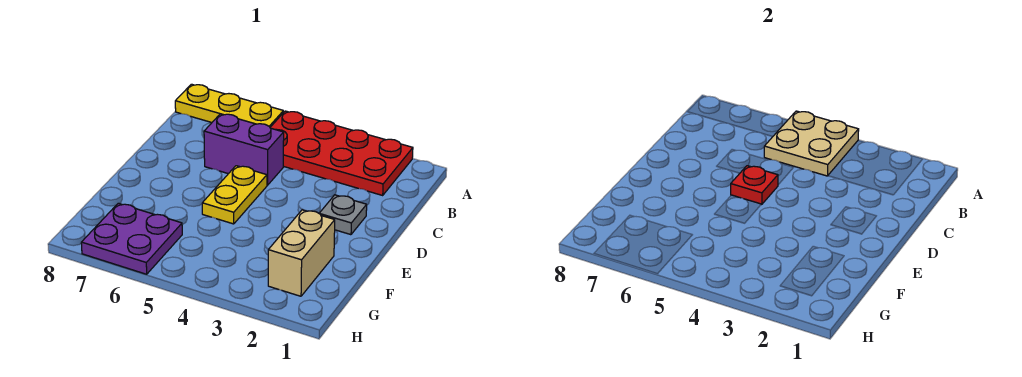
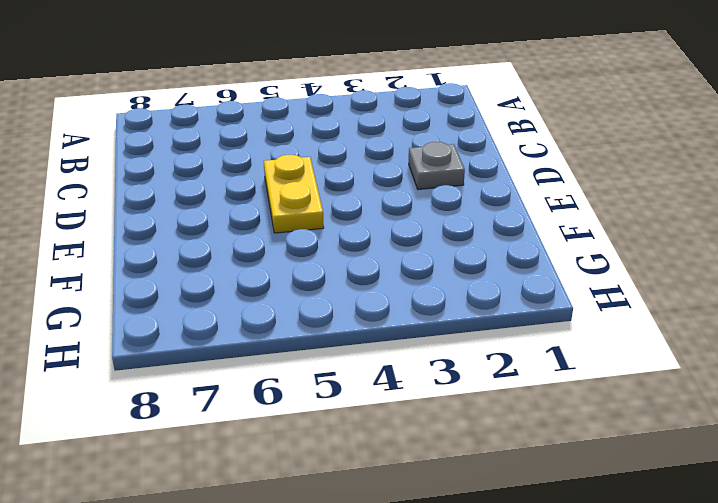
none -> red 2x4 plate [270,111,413,195]
none -> yellow 1x3 plate [175,84,283,127]

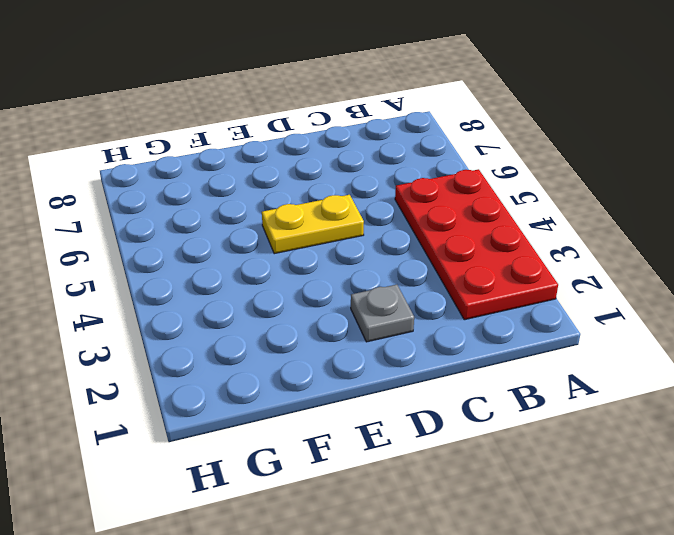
none -> yellow 1x3 plate [175,84,283,127]
none -> purple 1x2 brick [204,114,284,185]

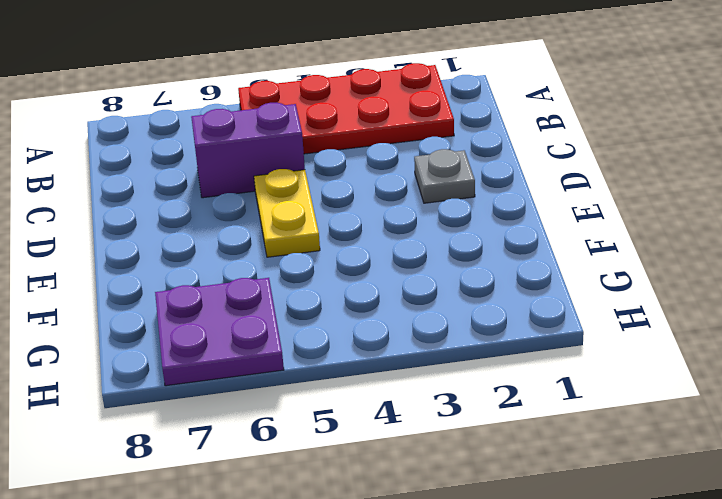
none -> yellow 1x3 plate [175,84,283,127]
none -> tan 1x2 brick [268,210,335,296]

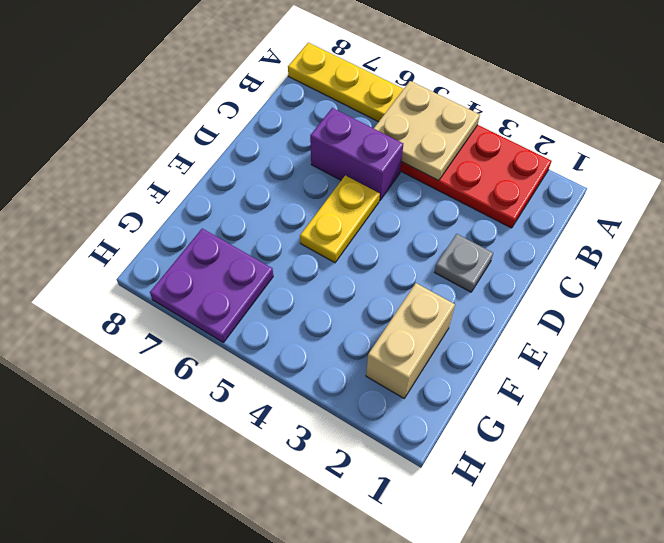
none -> red 1x1 plate [731,166,778,204]

